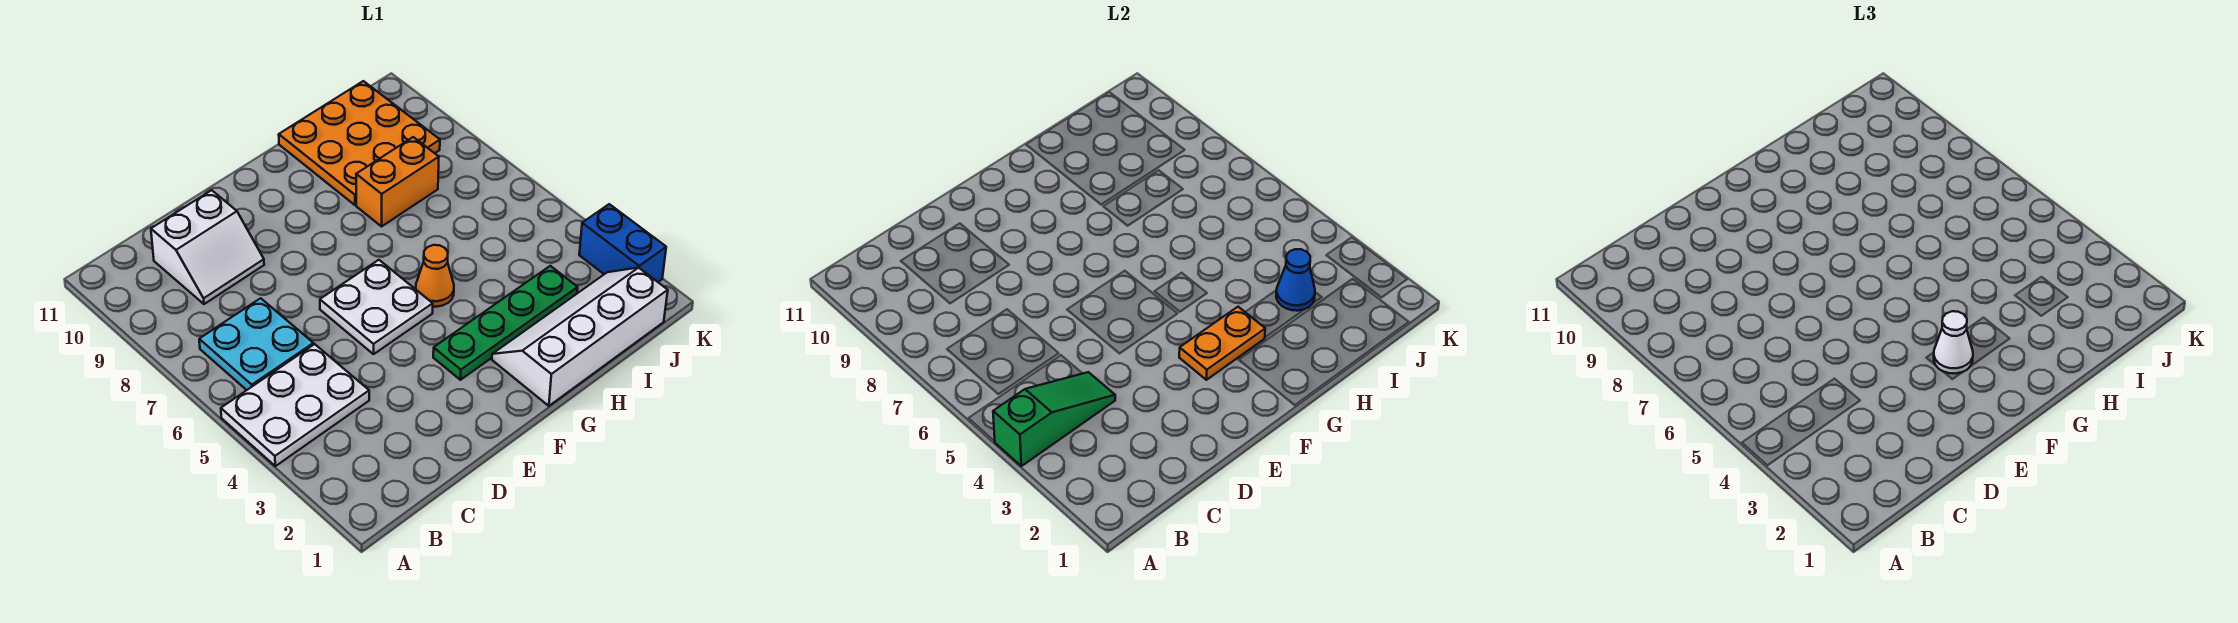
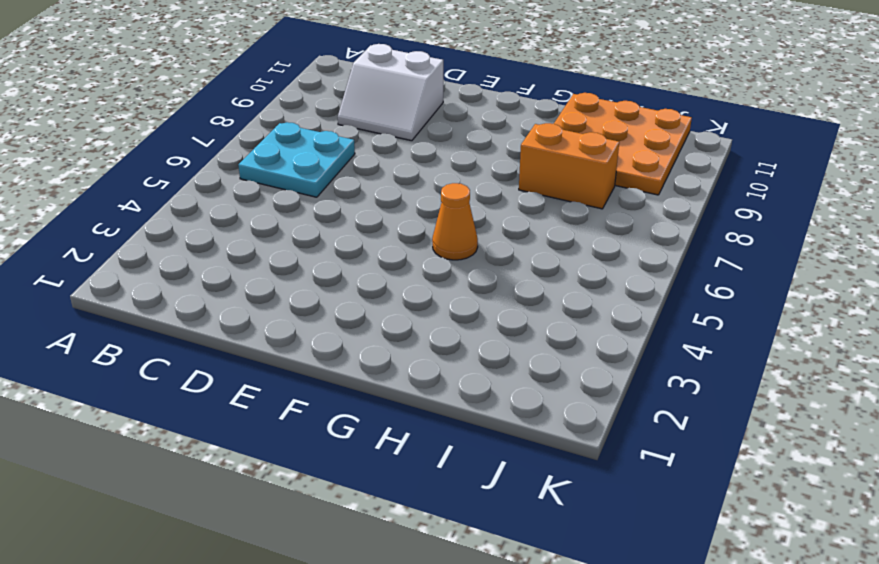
none -> white 2x3 plate [221,344,369,466]
none -> white 2x2 plate [320,260,433,354]
none -> green 1x4 plate [433,266,578,380]

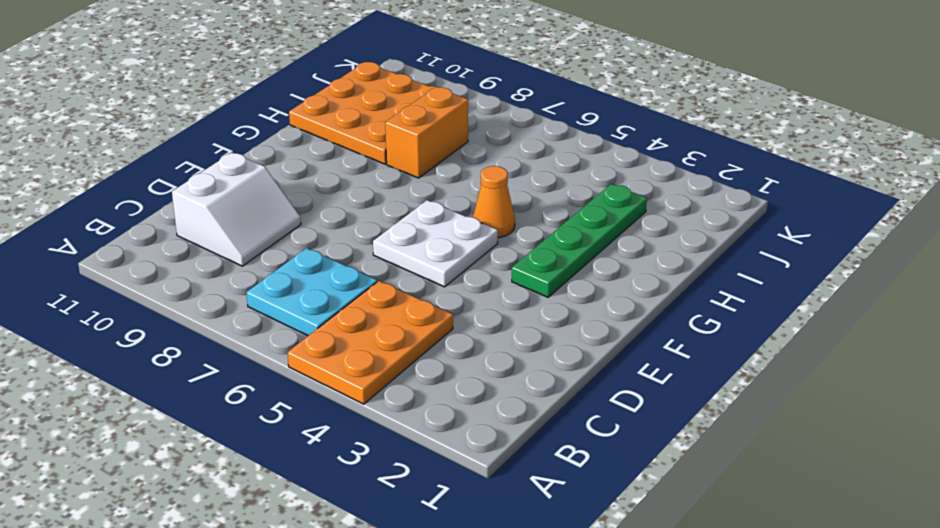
orange 2x3 plate [287,281,453,404] -> white 2x3 plate [221,344,369,466]
none -> white 2x4 slope [492,268,668,406]
none -> blue 1x2 brick [579,204,666,282]
none -> green 1x3 slope [993,372,1115,466]

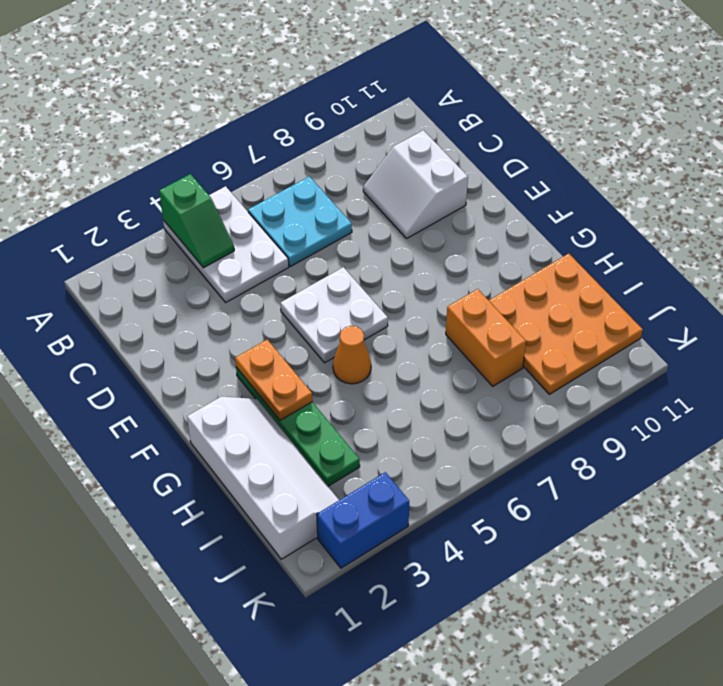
green 1x2 slope [159,174,234,268] -> green 1x3 slope [993,372,1115,466]
none -> blue 1x1 cone [1276,249,1315,311]
none -> white 1x1 cone [1934,311,1973,374]

